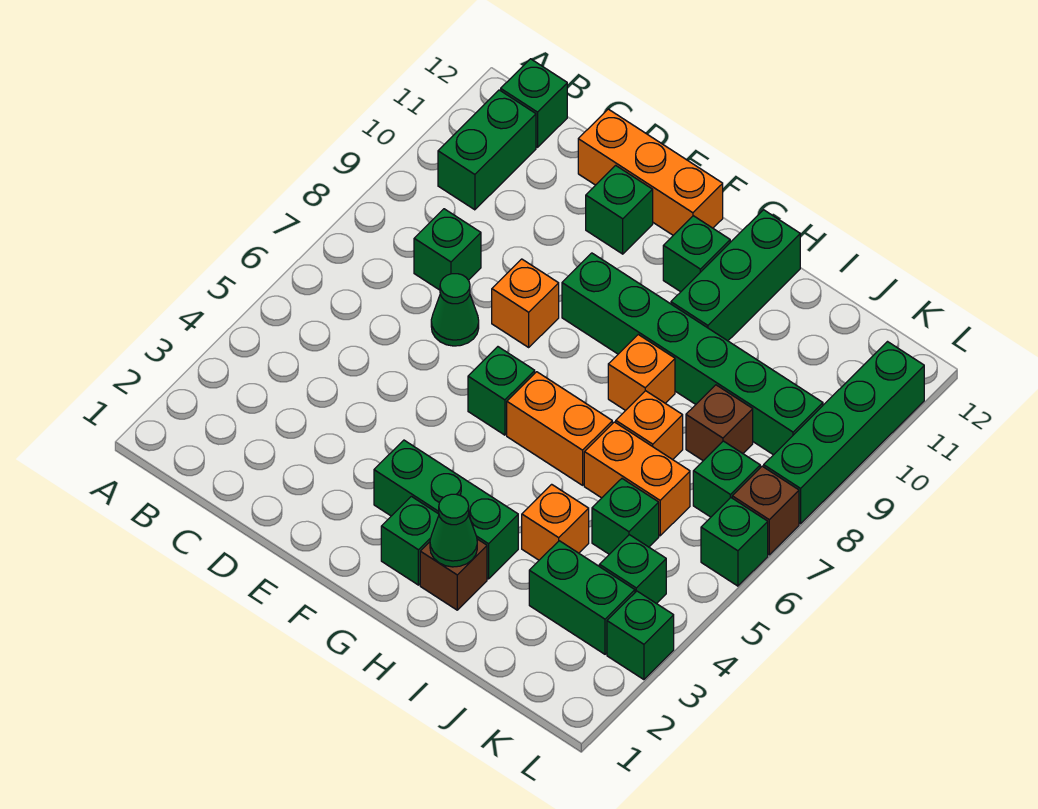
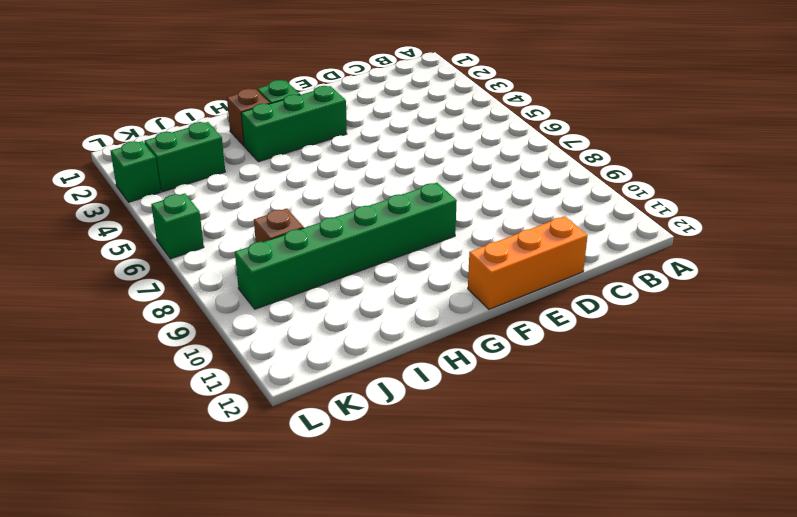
none -> green 1x2 brick [438,90,536,210]
none -> green 1x1 brick [501,59,567,147]
none -> green 1x1 brick [414,209,481,290]

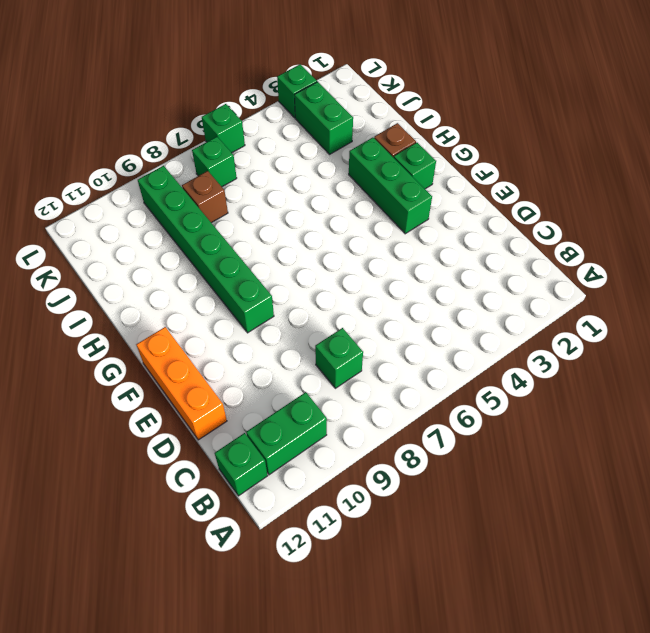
none -> green 1x1 cone [431,274,479,346]
none -> orange 1x1 brick [492,259,559,347]
none -> green 1x1 brick [586,165,653,254]

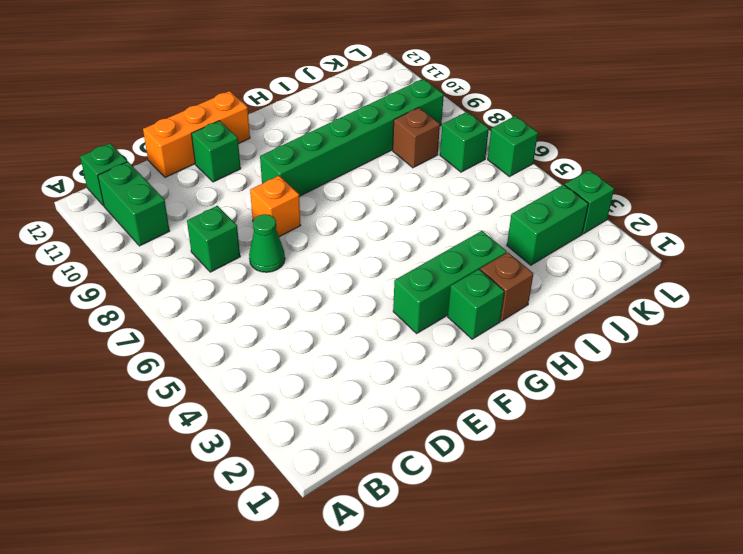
none -> green 1x1 brick [468,347,535,435]
none -> orange 1x2 brick [507,372,612,485]
none -> green 1x1 brick [663,216,730,292]

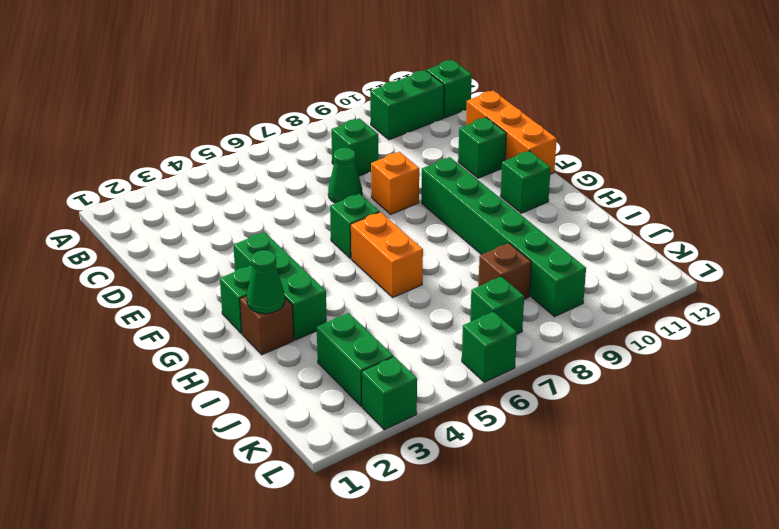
none -> orange 1x1 brick [608,335,675,410]
none -> green 1x3 brick [671,210,800,341]
none -> orange 1x1 brick [522,484,589,560]

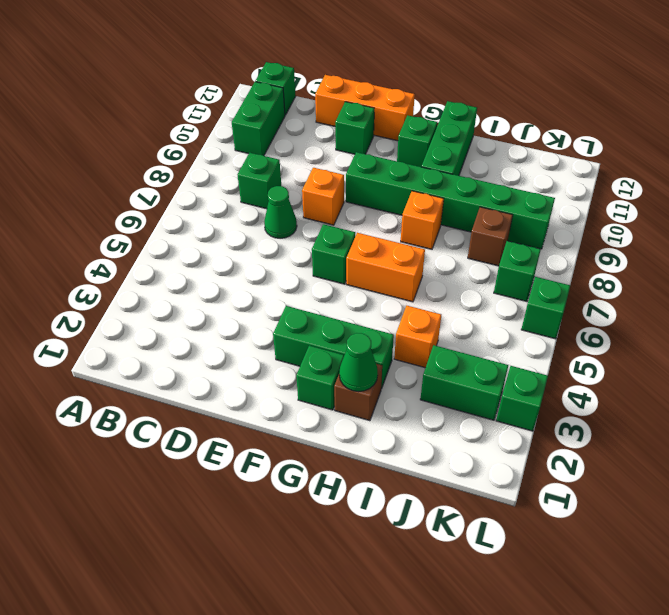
none -> orange 1x2 brick [584,422,690,536]
none -> orange 1x1 brick [616,391,683,460]
none -> green 1x1 brick [592,479,659,554]

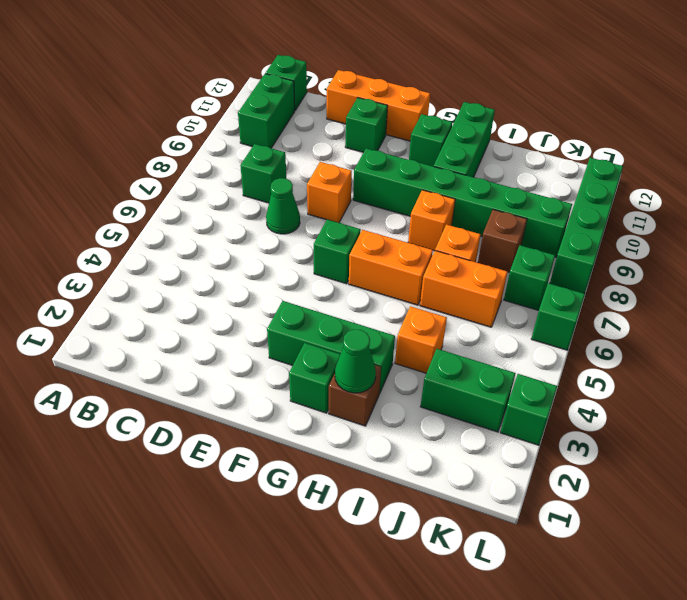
none -> green 1x1 brick [592,479,659,554]
none -> green 1x1 brick [599,535,666,604]
none -> brown 1x1 brick [732,466,799,555]

